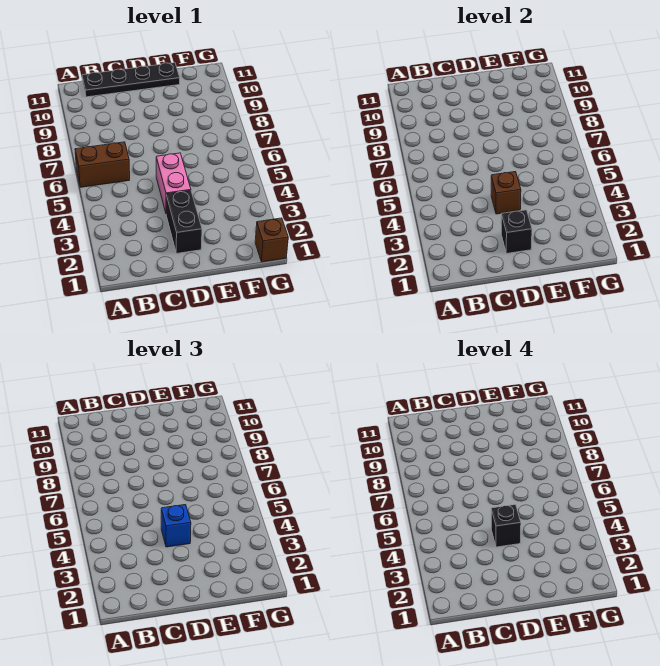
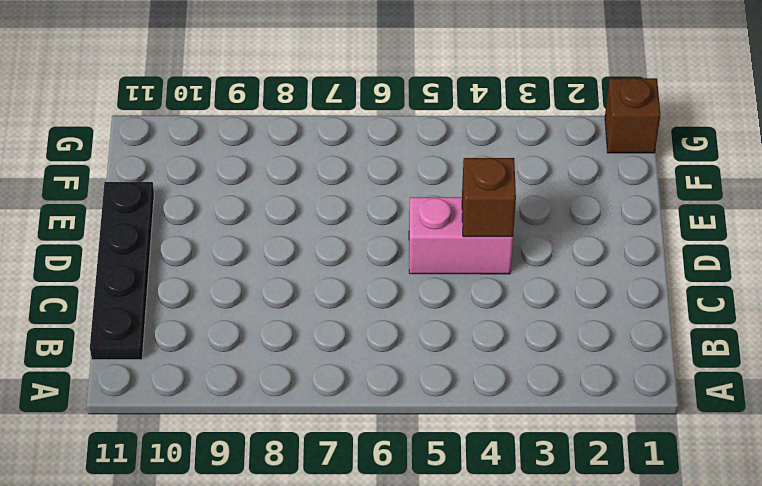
none -> brown 1x2 brick [75,142,130,187]
none -> black 1x2 brick [166,190,202,253]

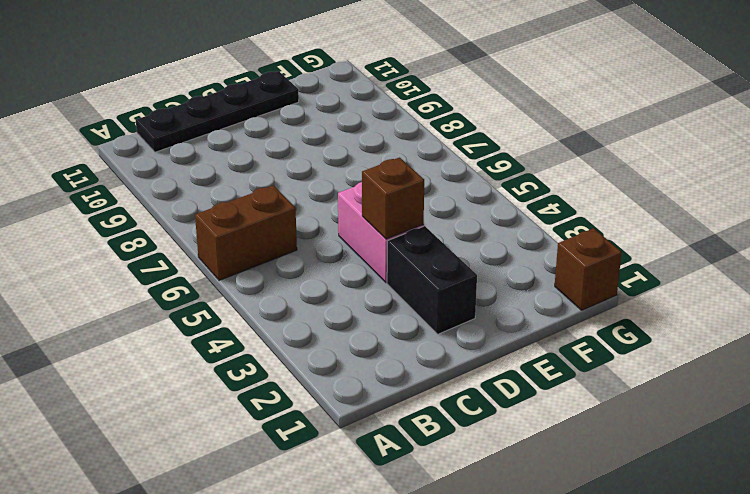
none -> black 1x1 brick [501,210,532,253]
none -> blue 1x1 brick [161,505,191,547]

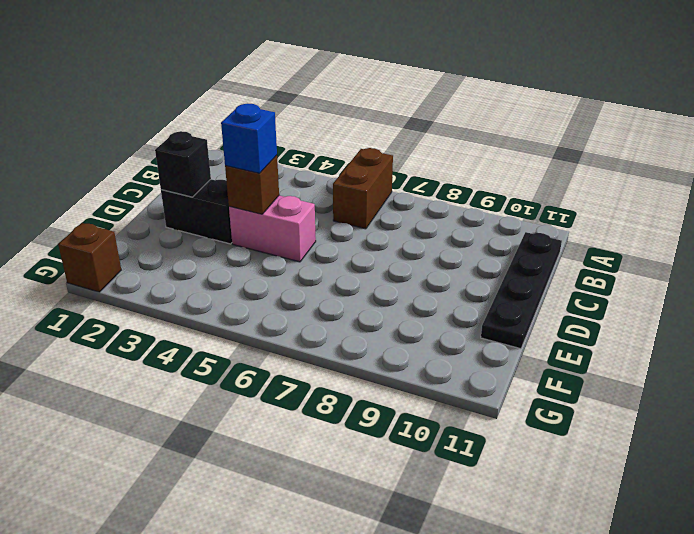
none -> black 1x1 brick [491,505,521,547]

